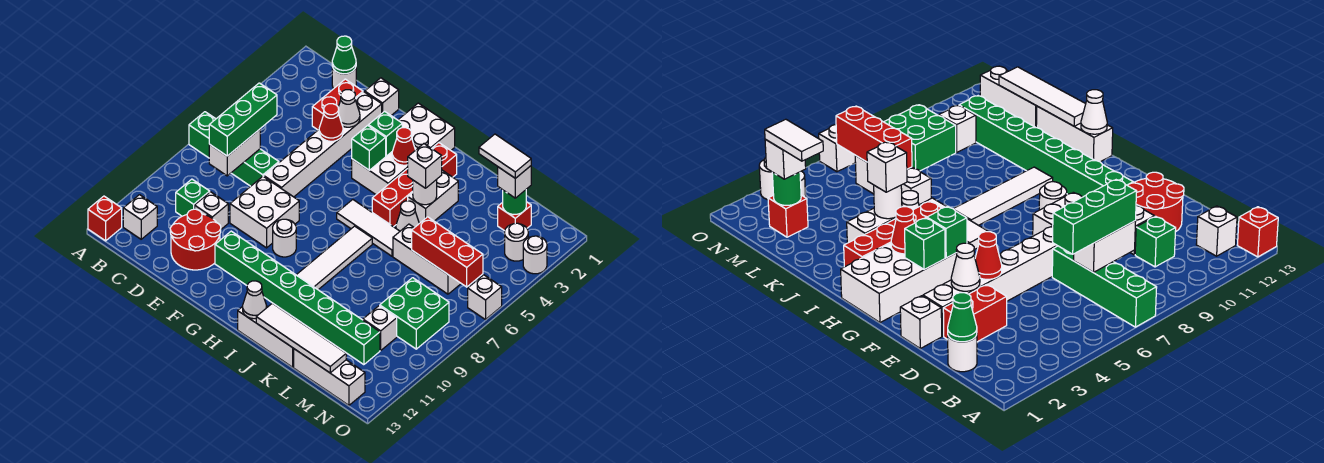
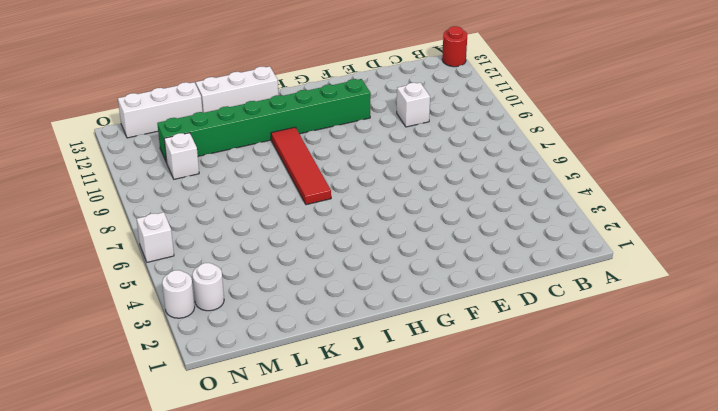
red 1x1 round brick [442,26,467,67] -> red 1x1 brick [88,196,122,241]
red 1x4 tile [271,127,331,205] -> white 1x4 tile [297,226,372,290]
none -> green 1x4 brick [189,112,279,186]
none -> white 1x1 brick [123,195,157,239]
none -> white 1x1 round brick [332,67,356,89]
none -> green 1x1 brick [176,179,210,216]

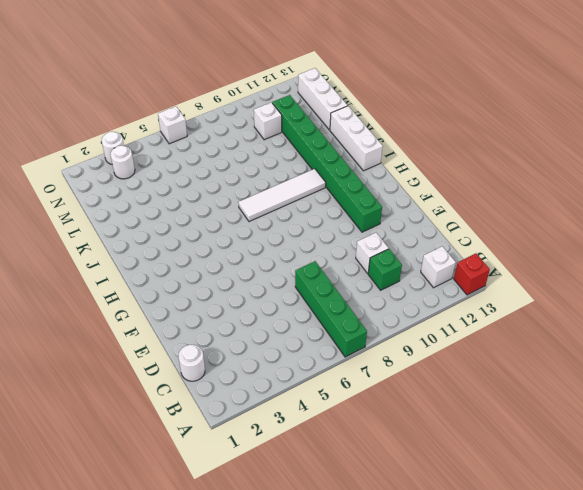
none -> red 1x2 brick [312,79,363,130]
none -> red 2x2 round brick [170,209,221,270]
none -> white 1x1 brick [365,78,399,115]
none -> white 1x6 brick [264,92,382,197]

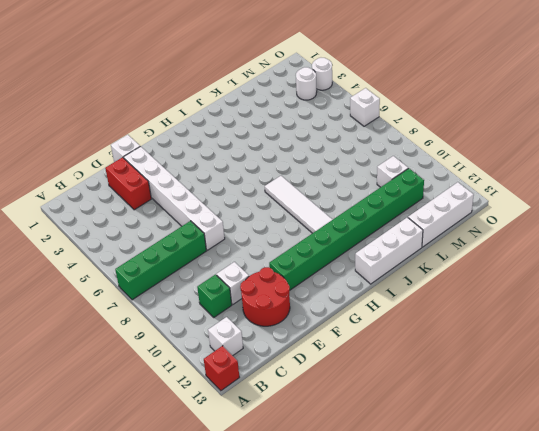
none -> white 1x1 round brick [332,67,356,89]
none -> white 2x2 brick [230,176,299,248]
none -> white 2x4 brick [352,103,455,194]
none -> white 1x1 round brick [273,219,296,257]

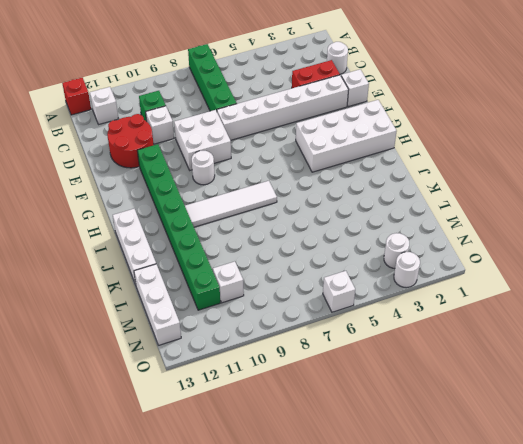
none -> white 1x3 tile [337,200,400,256]
none -> red 1x4 brick [372,143,457,227]
none -> white 1x2 brick [408,170,458,223]
none -> white 1x1 cone [396,201,419,231]

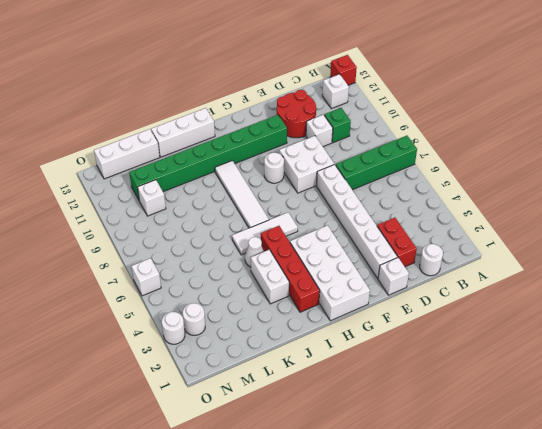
none -> white 1x3 brick [393,224,461,294]
none -> red 1x1 brick [498,202,531,231]
none -> green 2x2 brick [380,278,449,349]
none -> green 1x1 cone [332,36,356,74]

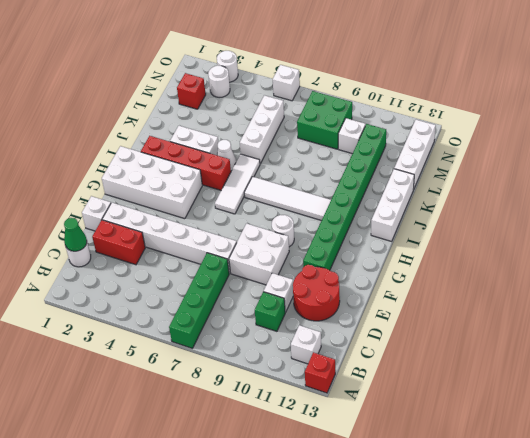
none -> white 1x2 brick [209,129,260,176]
none -> white 1x1 cone [338,90,360,127]
none -> red 1x1 cone [319,104,343,141]
none -> green 1x1 brick [369,111,402,156]

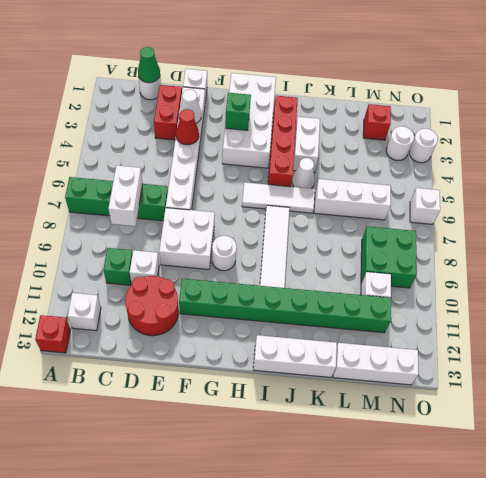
none -> green 1x1 brick [352,125,386,170]
none -> red 1x1 cone [392,128,415,165]
none -> white 1x1 cone [243,281,266,319]
none -> white 1x1 round brick [413,180,437,205]

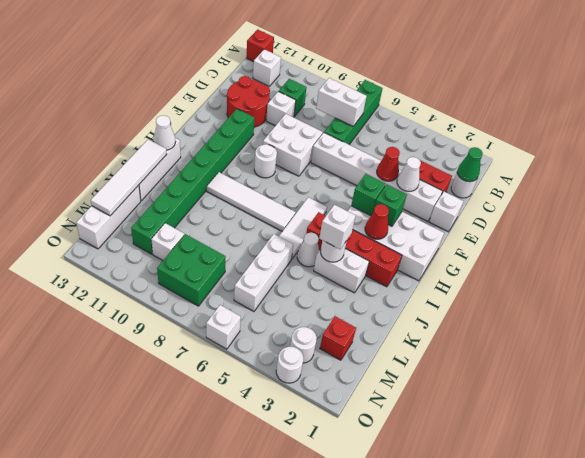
none -> red 1x3 brick [412,217,483,287]
none -> green 1x1 round brick [503,190,526,215]
none -> green 1x3 brick [209,83,277,156]
none -> white 1x1 brick [498,166,531,198]

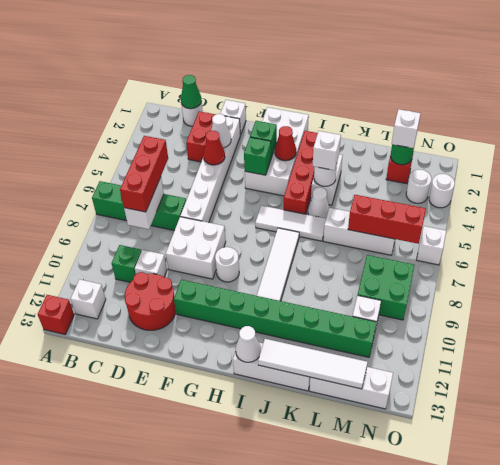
red 1x3 brick [120,136,168,212] -> green 1x3 brick [209,83,277,156]
none -> white 1x2 tile [479,134,531,178]

